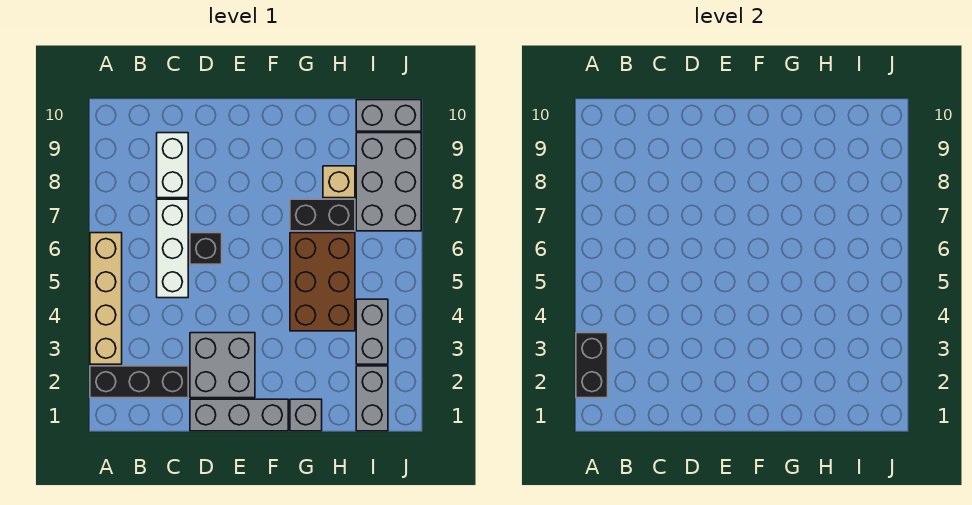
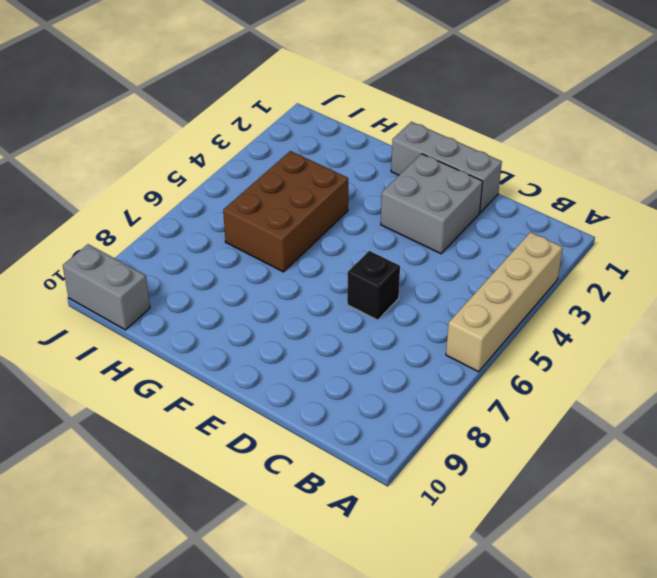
none -> black 1x3 brick [90,366,188,398]
none -> white 1x3 brick [157,199,188,298]
none -> white 1x2 brick [157,133,188,198]

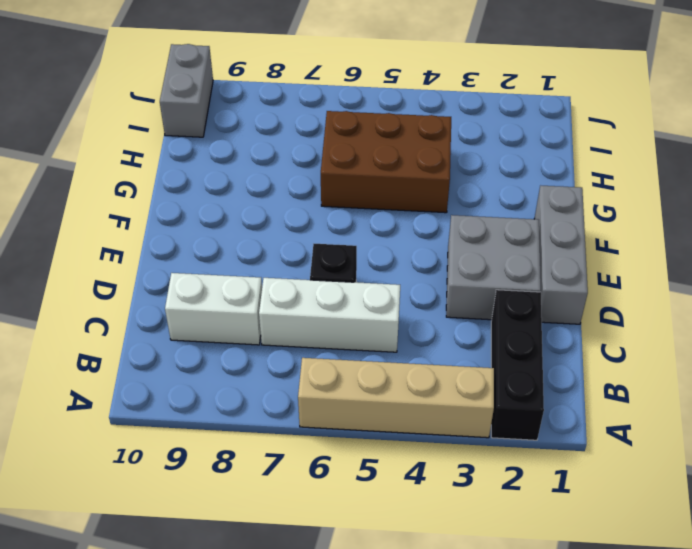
none -> grey 1x1 brick [290,399,322,431]
none -> black 1x2 brick [290,199,355,231]
none -> tan 1x1 brick [323,166,355,198]

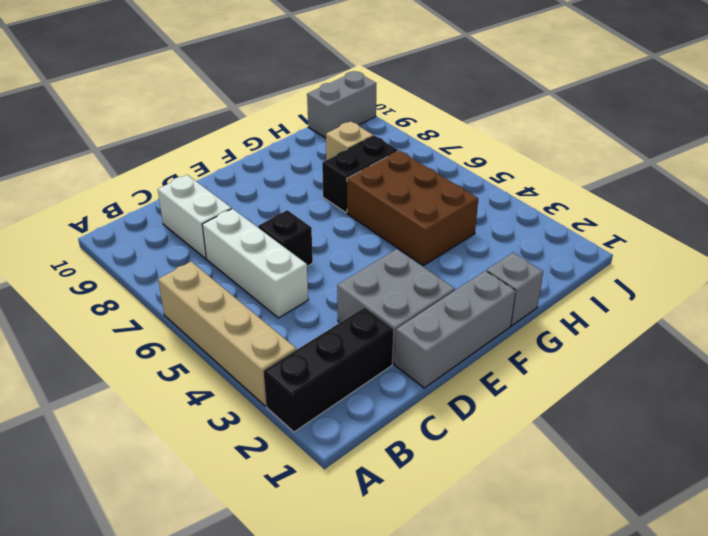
none -> grey 1x2 brick [356,366,388,431]
none -> grey 1x2 brick [356,299,388,364]
none -> grey 2x3 brick [356,133,421,231]

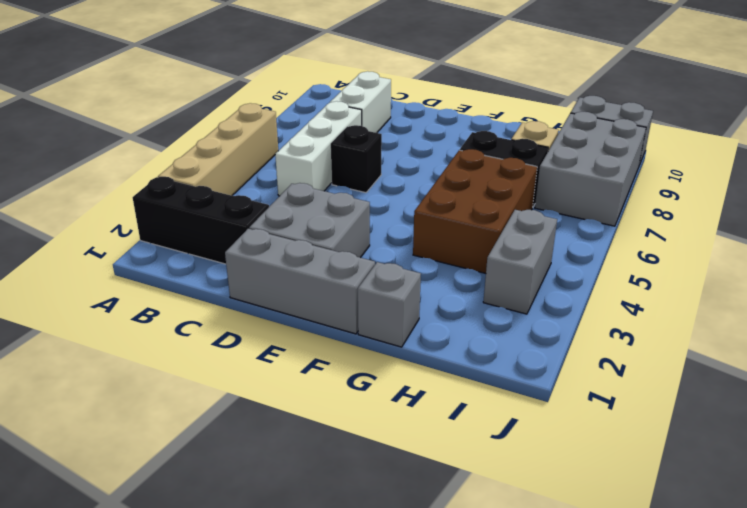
none -> grey 1x2 brick [356,366,388,431]
none -> black 1x2 brick [576,333,608,398]

